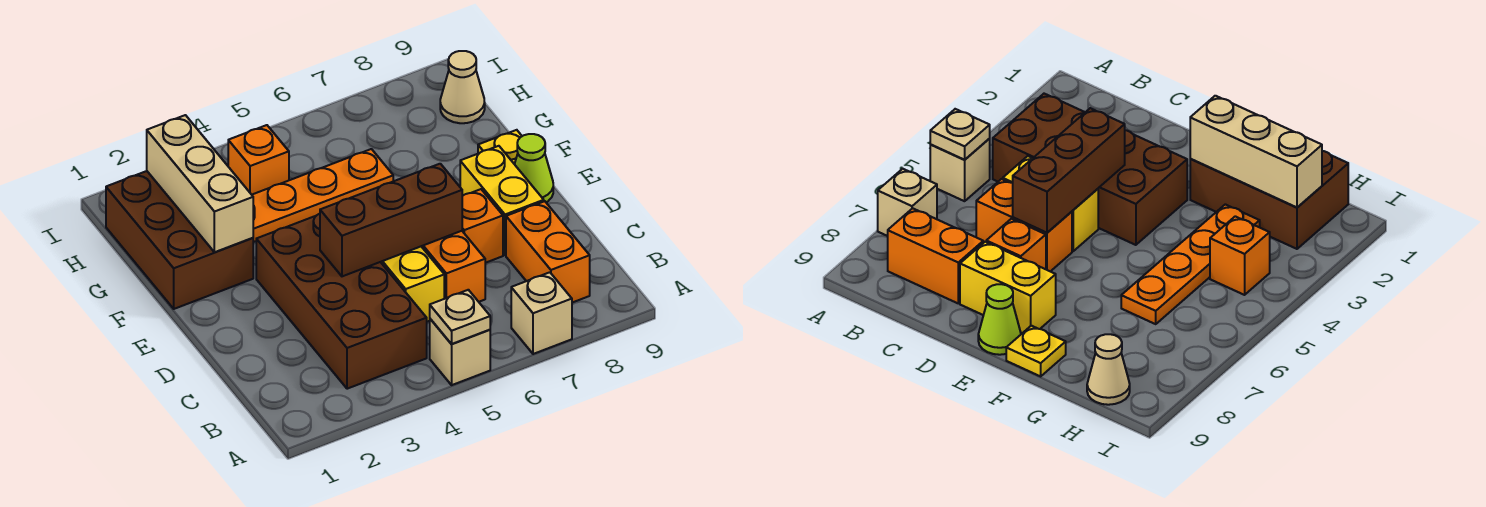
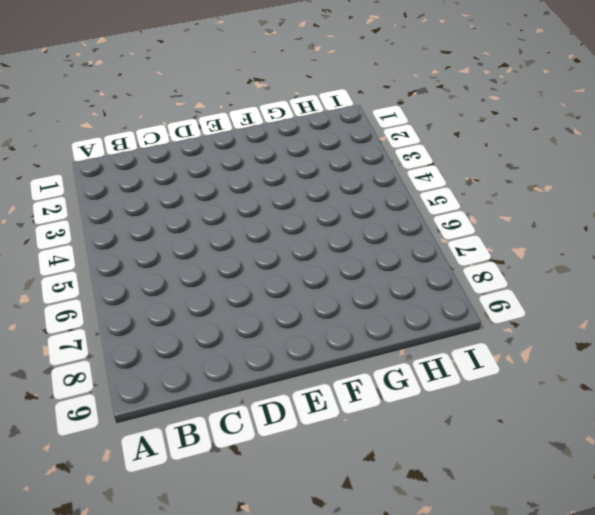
none -> tan 1x1 brick [430,319,490,385]
none -> tan 1x1 brick [511,272,572,354]
none -> brown 2x4 brick [256,214,427,389]

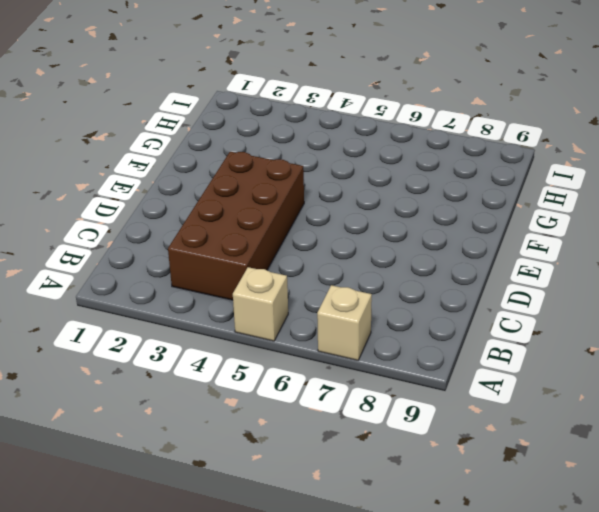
none -> orange 1x2 brick [506,201,590,303]
none -> yellow 1x2 brick [381,247,444,322]
none -> orange 1x2 brick [421,231,485,302]

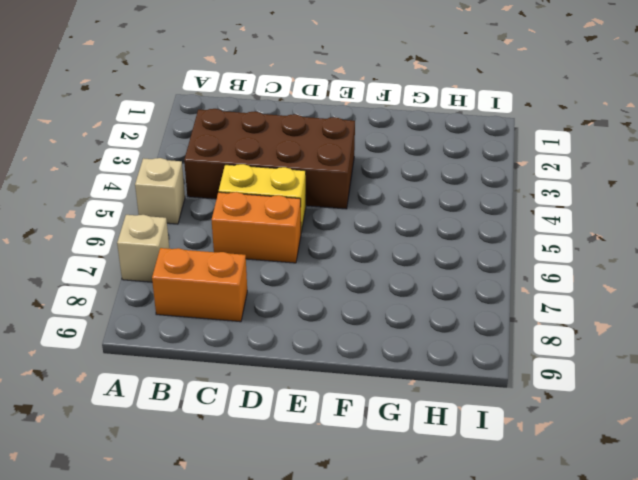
none -> orange 1x1 brick [462,189,503,263]
none -> yellow 1x2 brick [460,146,544,255]
none -> lime 1x1 cone [515,134,553,202]

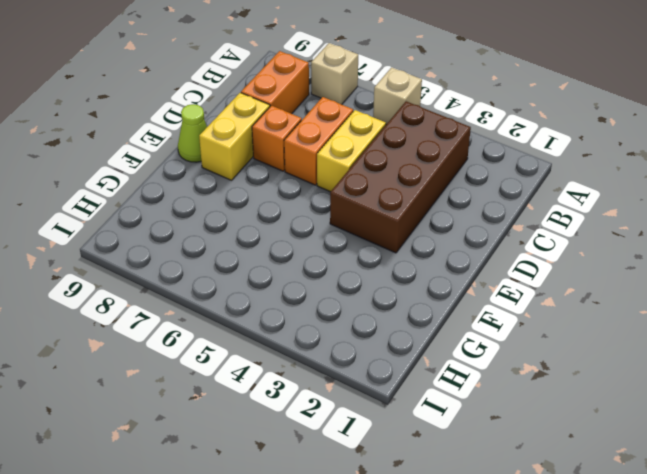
none -> brown 2x3 brick [106,171,253,309]
none -> yellow 1x1 plate [478,130,522,164]
none -> orange 1x4 plate [252,149,393,242]

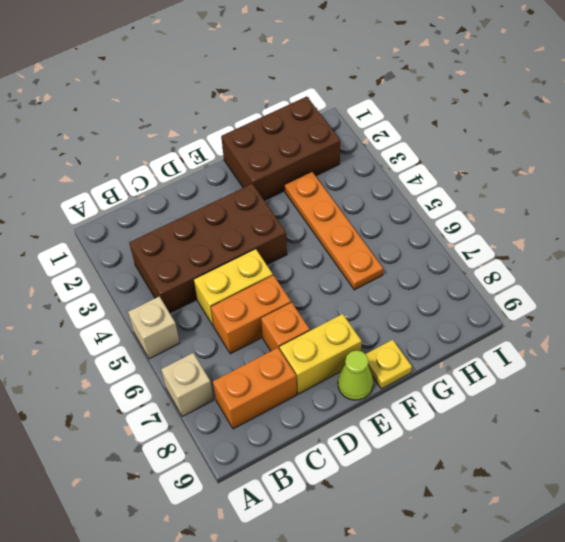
none -> orange 1x1 brick [228,125,289,195]
none -> tan 1x1 cone [440,51,485,123]
none -> tan 1x1 plate [430,290,490,344]

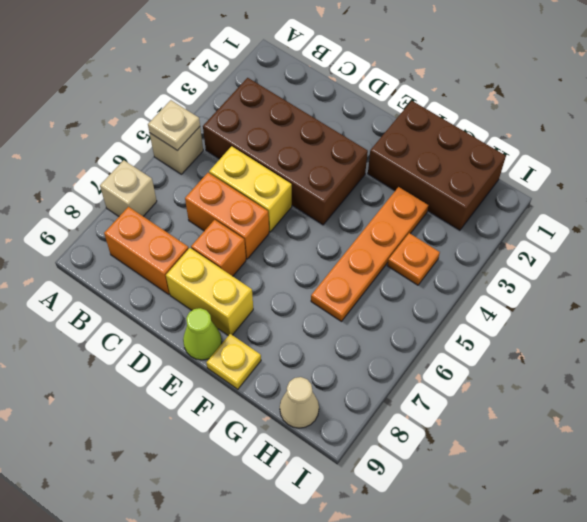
orange 1x1 plate [387,233,440,285] -> orange 1x1 brick [228,125,289,195]
none -> brown 1x3 brick [320,164,462,276]
none -> tan 1x3 brick [147,115,253,252]

